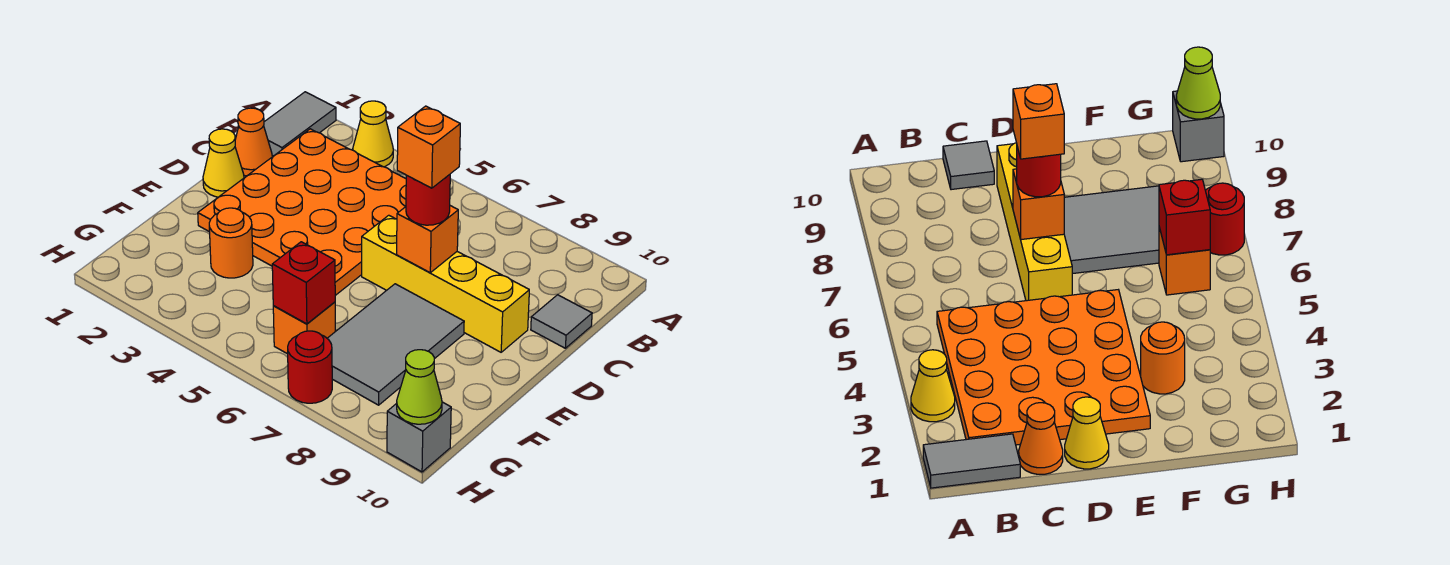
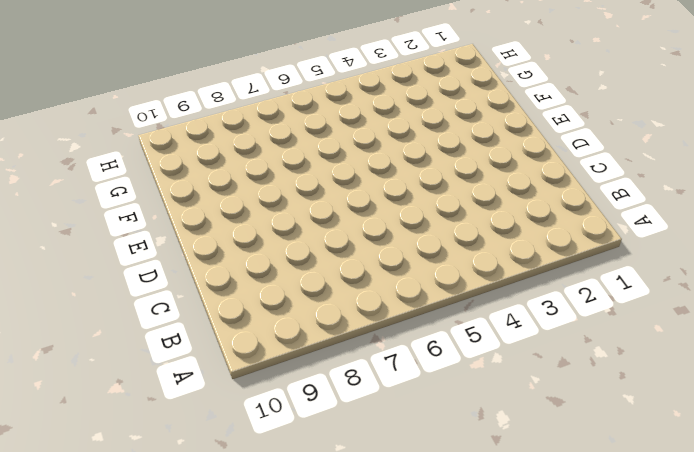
none -> grey 1x2 tile [264,92,336,156]
none -> yellow 1x1 cone [353,101,393,167]
none -> orange 4x4 plate [198,129,406,295]

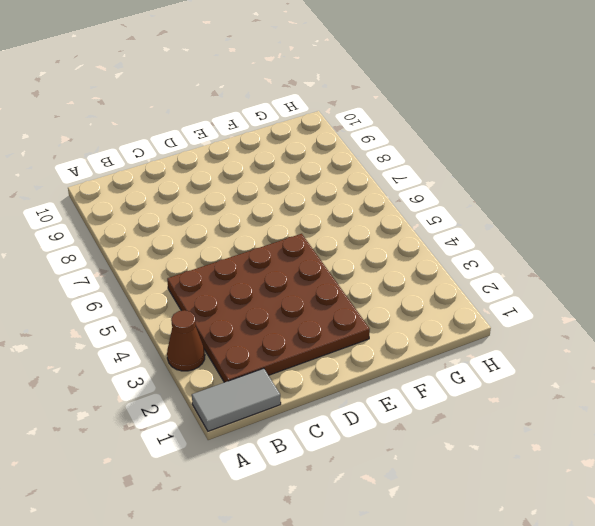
brown 1x1 cone [167,310,205,371] -> yellow 1x1 cone [353,101,393,167]
brown 4x4 plate [167,234,370,382] -> orange 4x4 plate [198,129,406,295]
none -> orange 1x1 cone [235,108,272,176]
none -> grey 1x1 tile [531,295,592,348]
none -> yellow 1x1 cone [203,129,244,197]

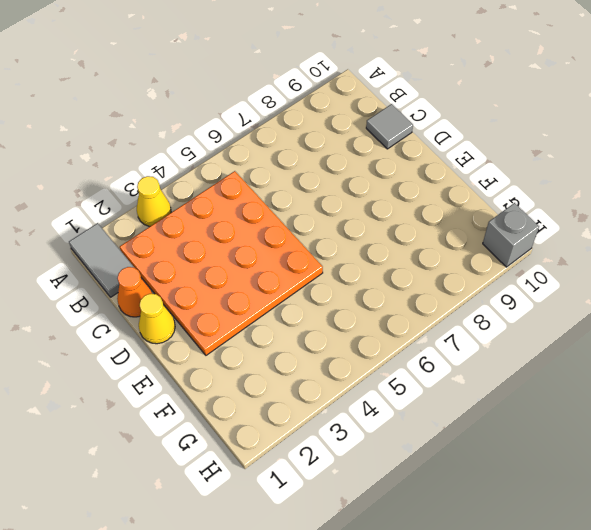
none -> yellow 1x4 brick [362,215,529,352]
none -> grey 2x3 tile [327,284,464,405]
none -> orange 1x1 round brick [209,208,253,278]

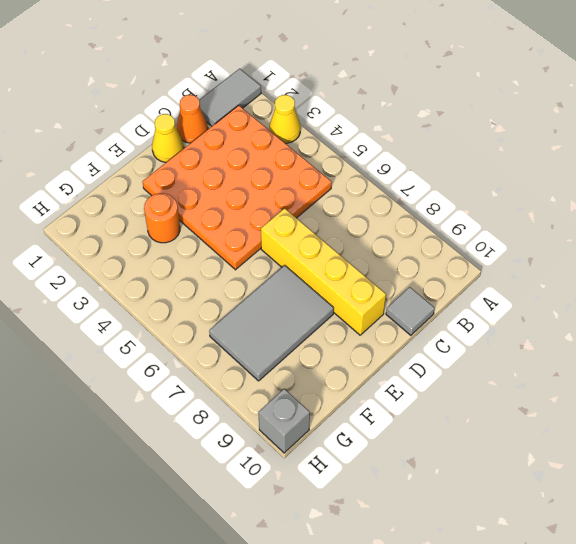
none -> orange 1x1 brick [273,302,335,354]
none -> red 1x1 round brick [288,331,332,403]
none -> orange 1x1 brick [397,206,458,273]

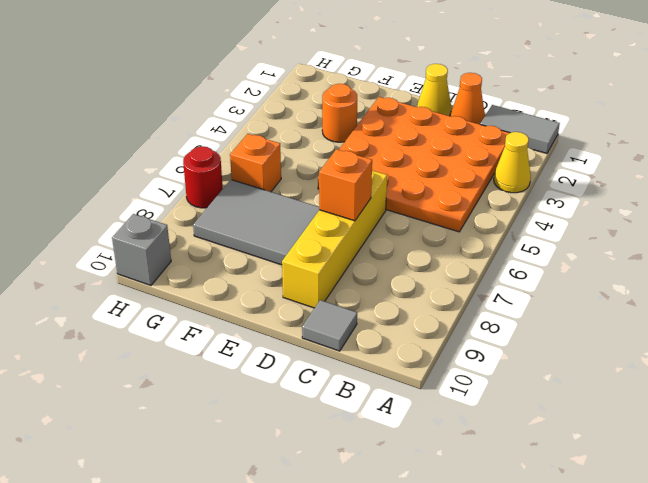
none -> red 1x1 brick [272,242,335,324]
none -> lime 1x1 cone [397,350,442,424]
none -> red 1x1 round brick [406,175,450,225]

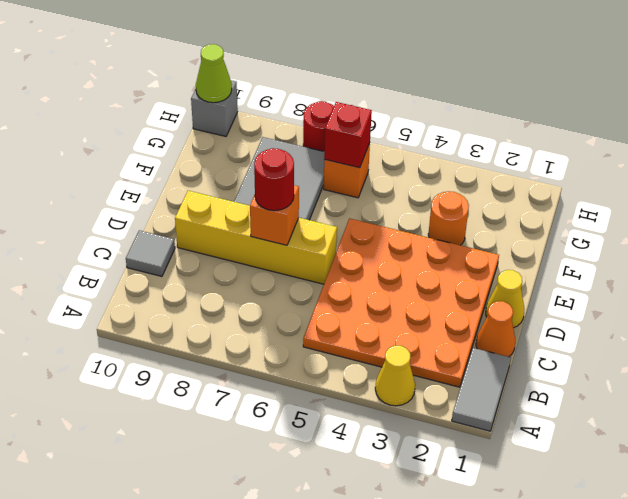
none -> orange 1x1 brick [397,106,460,188]

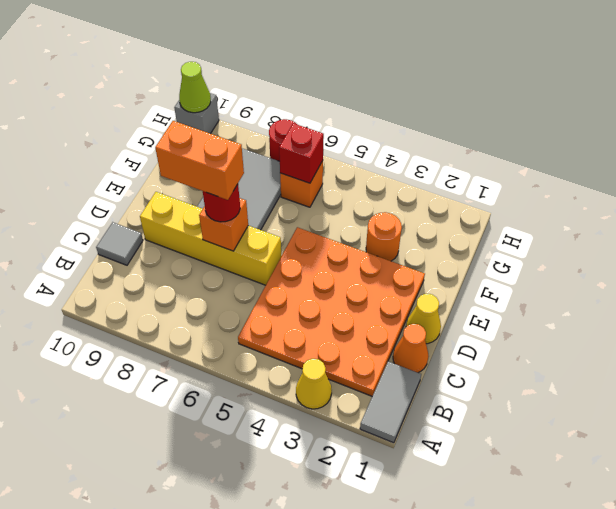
orange 1x2 brick [155,121,244,200] -> orange 1x1 brick [397,106,460,188]

